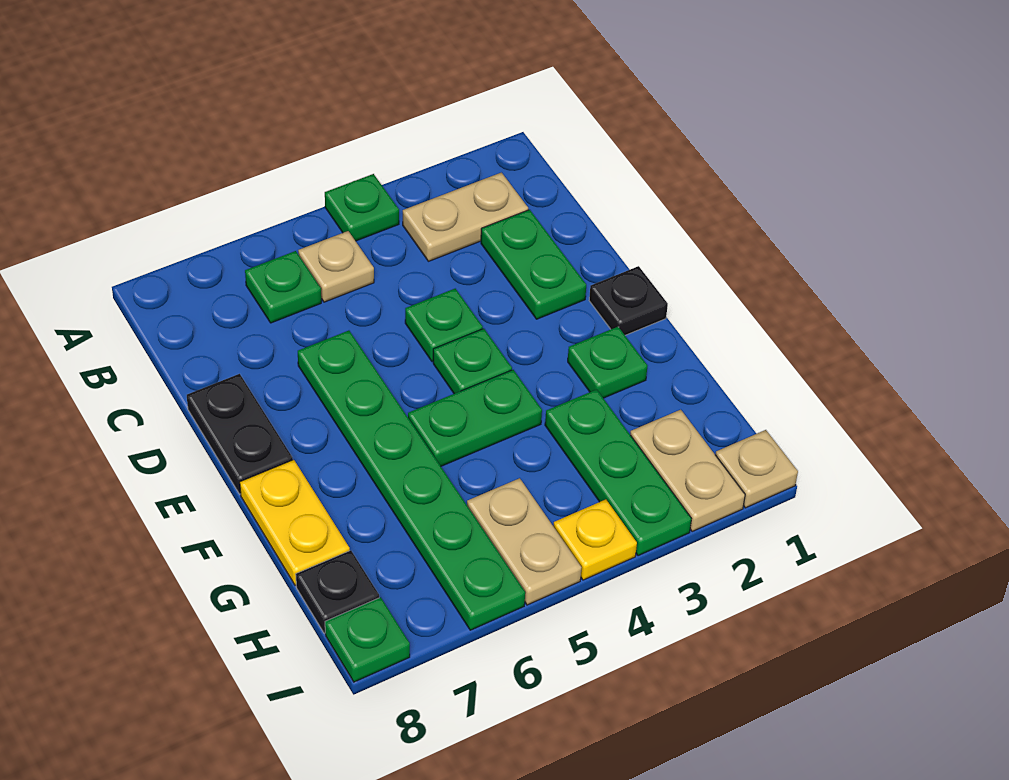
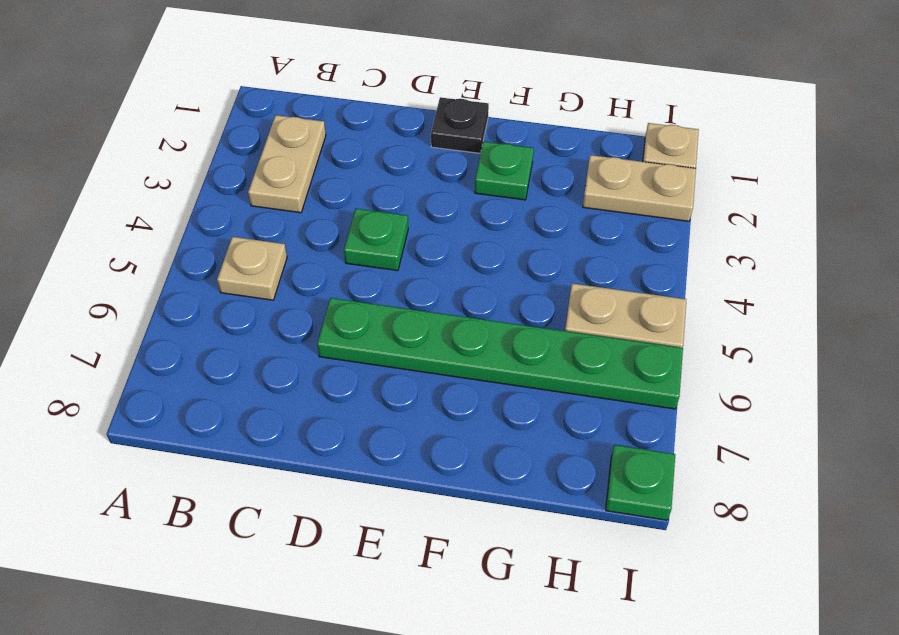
none -> green 1x1 plate [325,174,399,241]
none -> green 1x1 plate [245,251,321,323]
none -> green 1x2 plate [481,210,586,319]

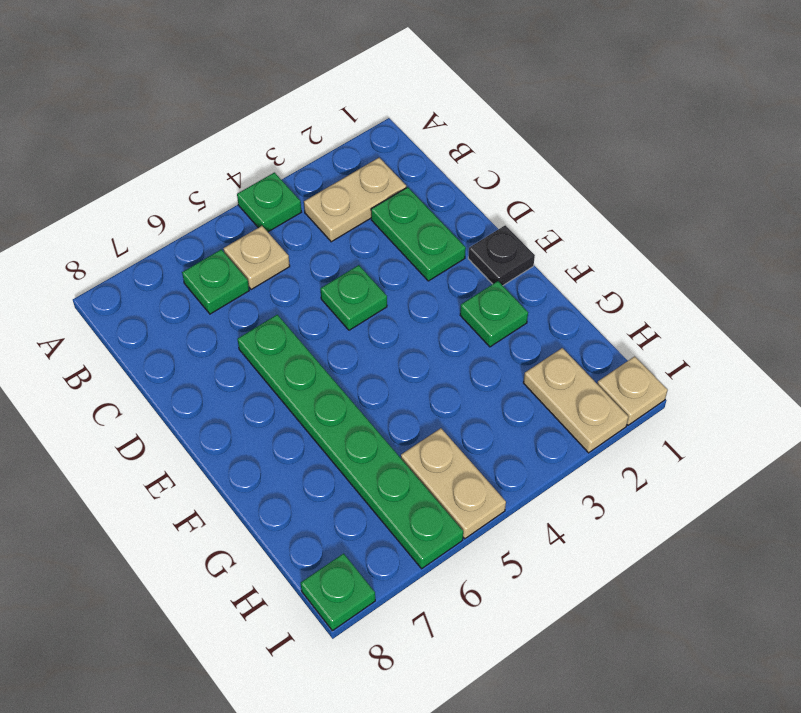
none -> black 1x2 plate [187,374,293,494]
none -> green 1x1 plate [433,329,512,394]
none -> green 1x2 plate [408,370,542,466]

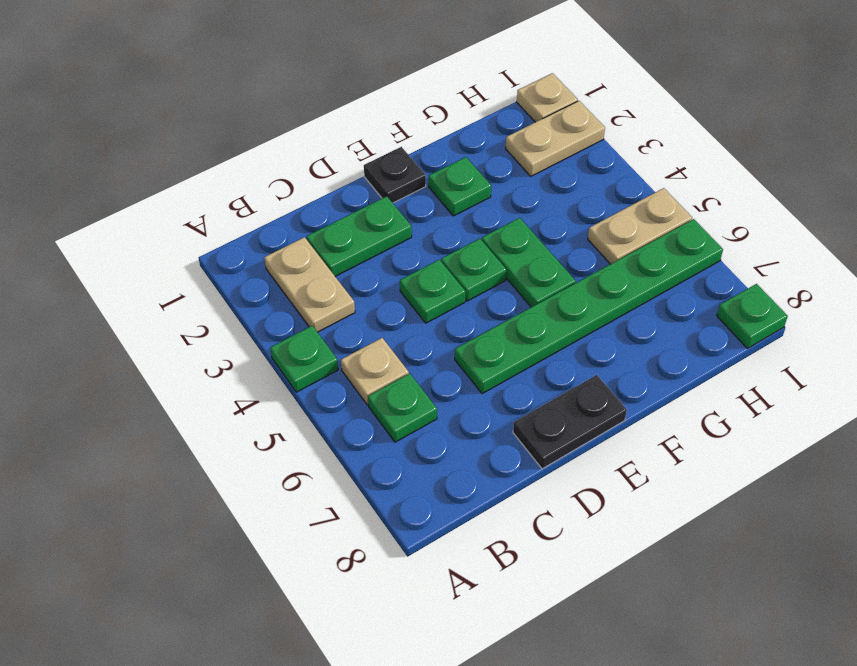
none -> yellow 1x2 plate [240,460,350,586]
none -> green 1x3 plate [545,390,691,556]
none -> black 1x1 plate [296,550,379,633]

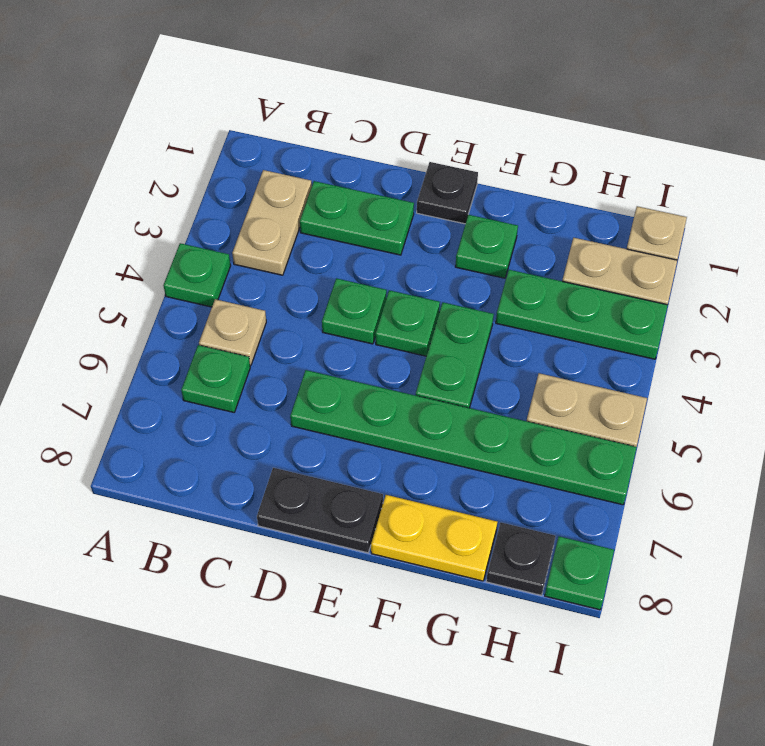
none -> yellow 1x1 plate [553,499,637,580]

